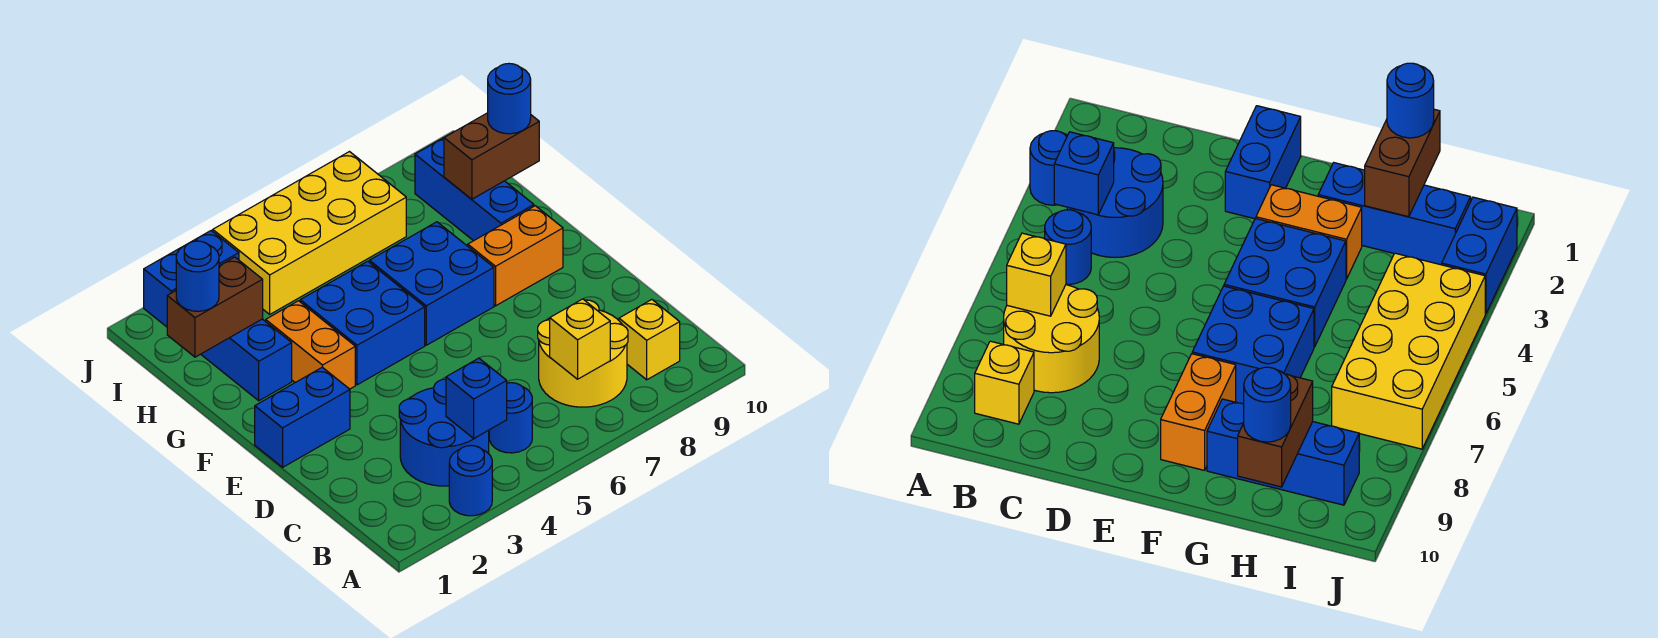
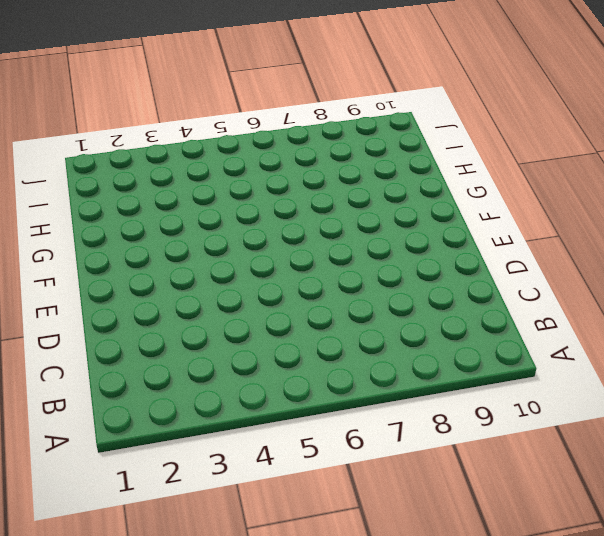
none -> blue 1x1 round brick [449,446,492,516]
none -> blue 2x2 round brick [399,379,489,486]
none -> blue 1x1 round brick [489,383,532,453]

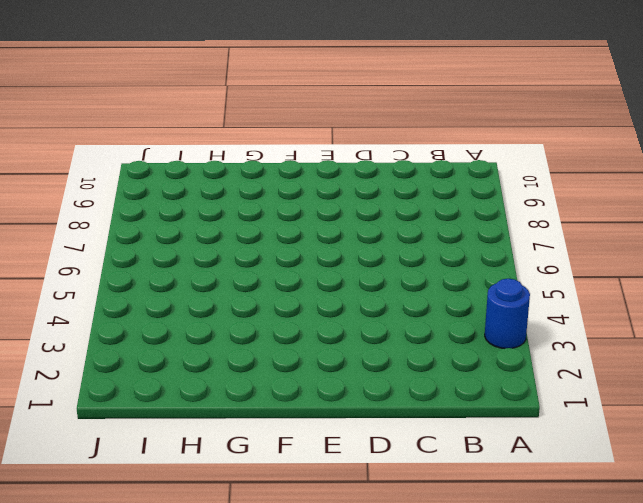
none -> blue 2x2 round brick [399,379,489,486]
none -> blue 1x1 round brick [489,383,532,453]
none -> yellow 2x2 round brick [538,300,628,407]

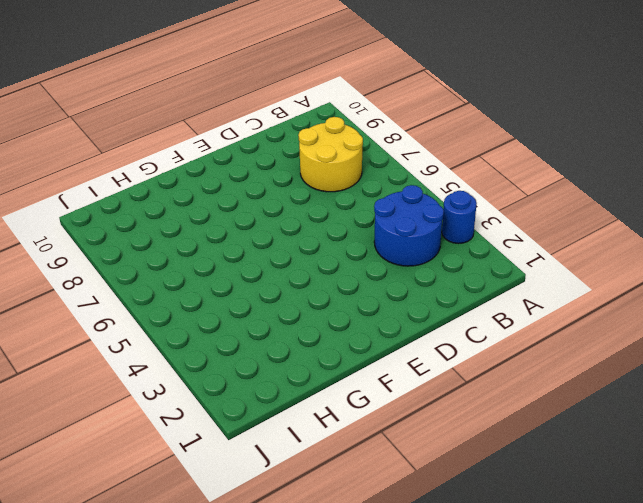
none -> blue 1x1 round brick [489,383,532,453]
none -> yellow 1x1 brick [619,300,680,380]
none -> blue 1x2 brick [255,367,350,467]

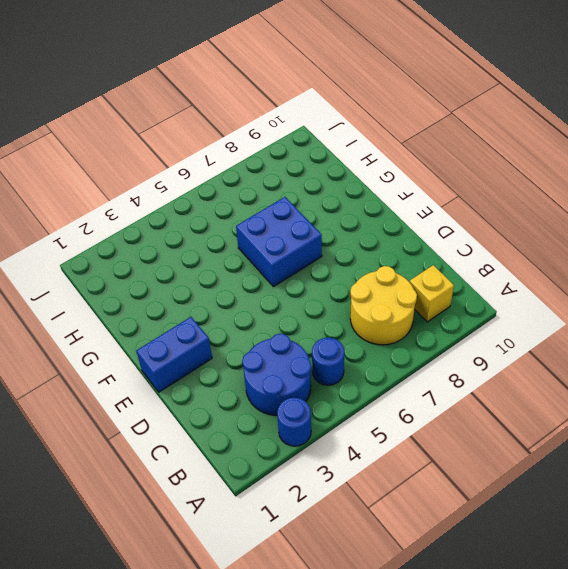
none -> orange 1x2 brick [266,301,355,389]
none -> blue 2x2 brick [300,261,425,385]
none -> orange 1x2 brick [468,206,563,306]

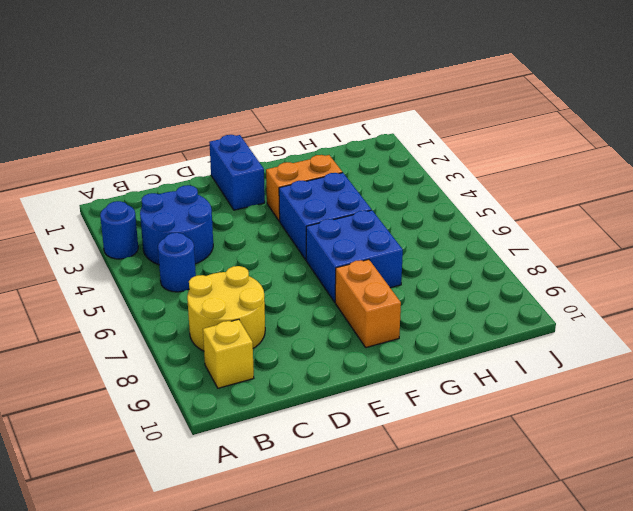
none -> blue 1x3 brick [201,319,292,401]
none -> blue 1x3 brick [415,138,534,241]
none -> yellow 2x4 brick [213,152,406,314]

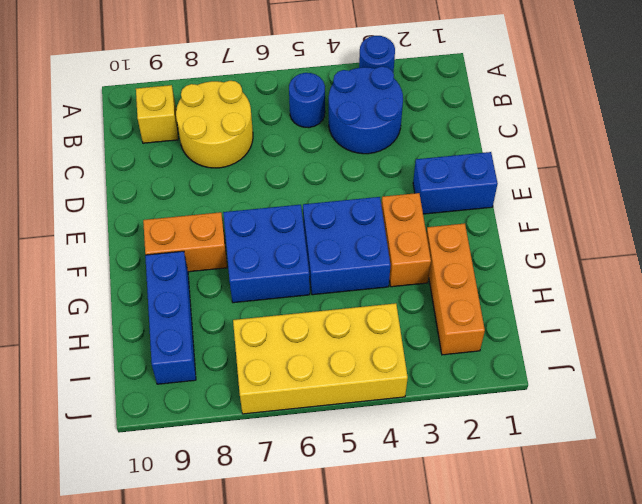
orange 1x3 brick [426,223,485,355] -> blue 1x3 brick [201,319,292,401]
none -> blue 1x2 brick [144,231,239,327]
none -> blue 1x1 brick [446,358,507,438]
none -> yellow 1x1 brick [550,299,610,379]

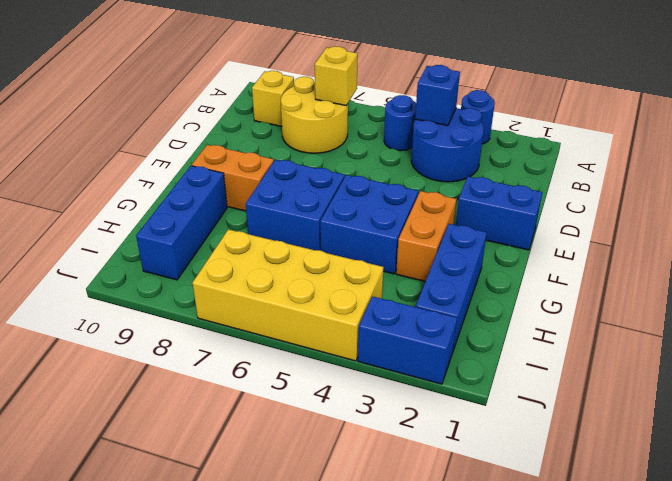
none -> brown 1x2 brick [167,257,263,357]
none -> brown 1x2 brick [444,113,539,199]
none -> blue 1x1 round brick [176,241,219,311]

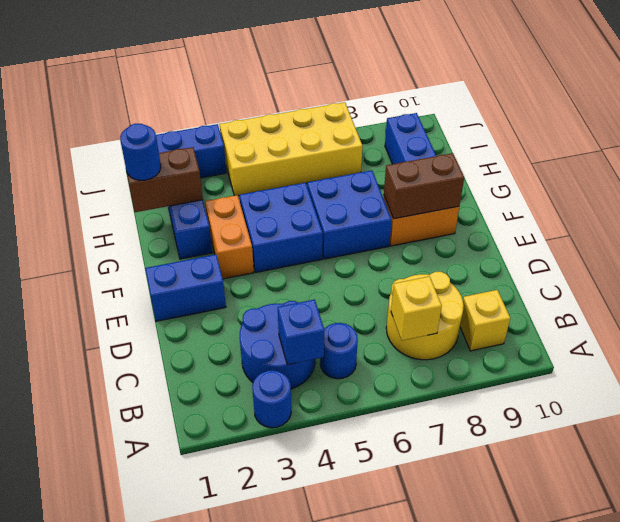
brown 1x2 brick [384,153,464,219] -> brown 1x2 brick moved to [444,113,539,199]
none -> blue 1x1 round brick [488,64,531,134]

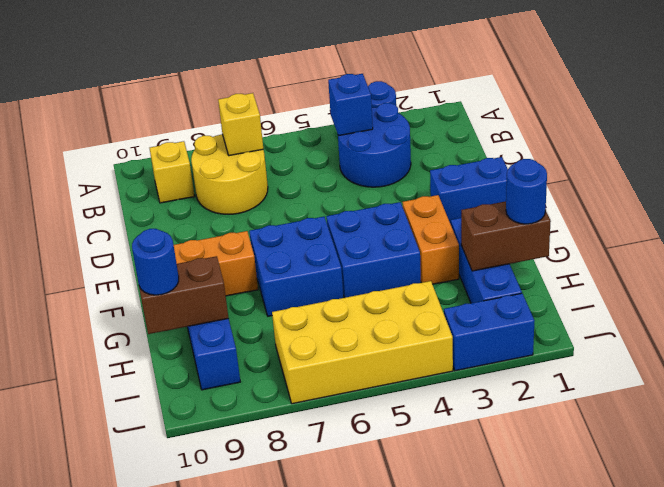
none -> blue 1x1 round brick [489,383,532,453]

